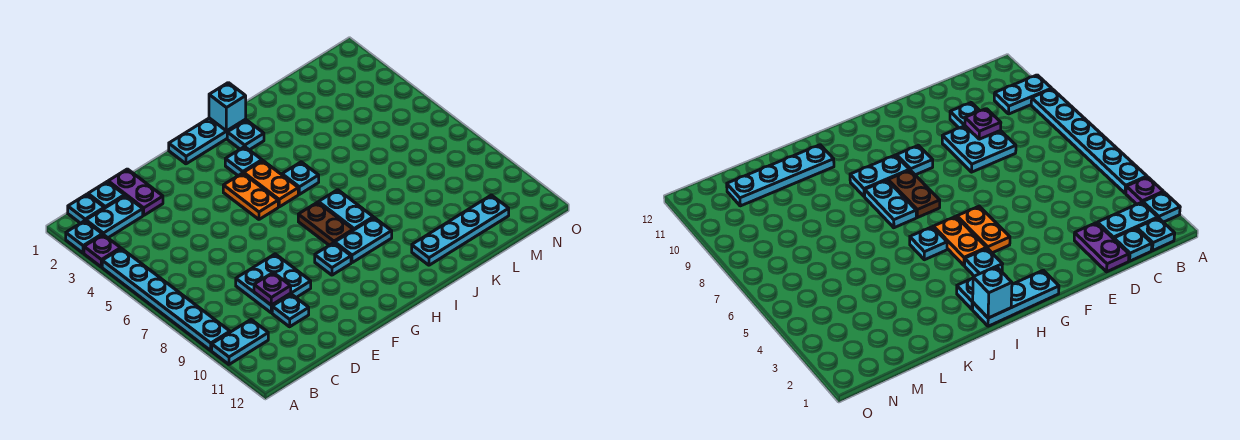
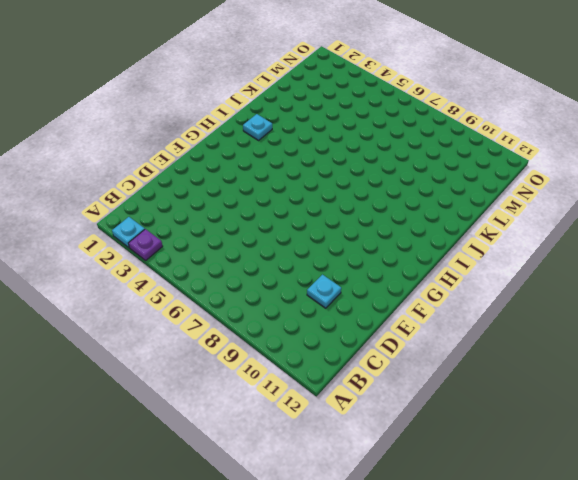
none -> cyan 1x6 plate [102,249,230,350]
none -> cyan 1x2 plate [212,320,268,364]
none -> cyan 1x1 plate [68,194,104,223]

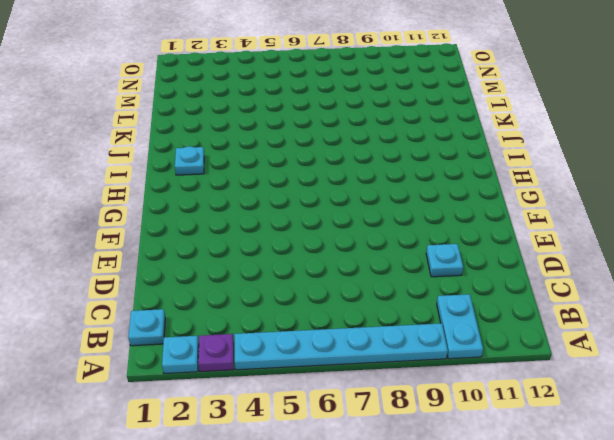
none -> cyan 1x2 plate [86,196,143,238]
none -> cyan 1x1 plate [88,182,125,208]
none -> purple 1x2 plate [108,169,163,215]

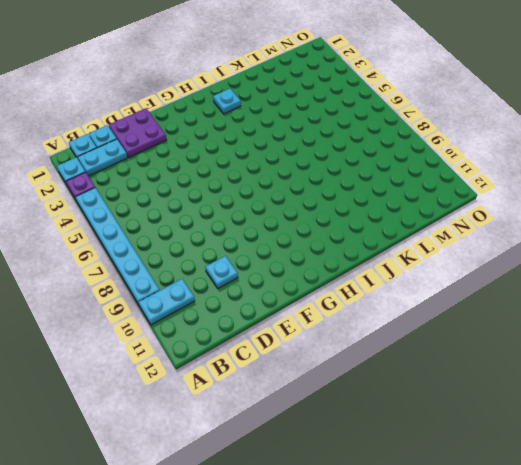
purple 2x2 plate [109,108,167,157] -> purple 1x2 plate [108,169,163,215]
none -> cyan 2x2 plate [236,254,311,313]
none -> cyan 1x3 plate [169,118,246,164]
none -> orange 1x2 plate [223,173,278,219]

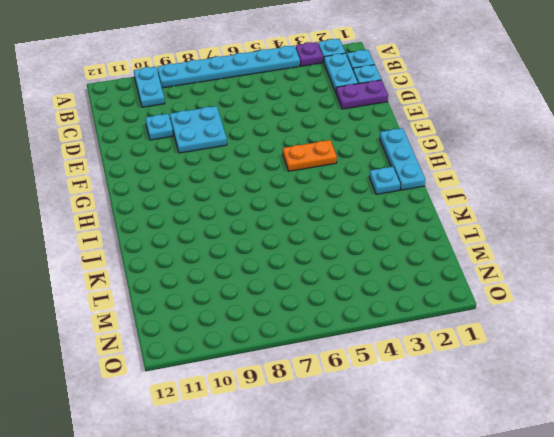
none -> cyan 1x1 plate [315,243,351,275]
none -> cyan 1x1 plate [225,147,262,176]
none -> orange 1x2 plate [244,161,298,207]

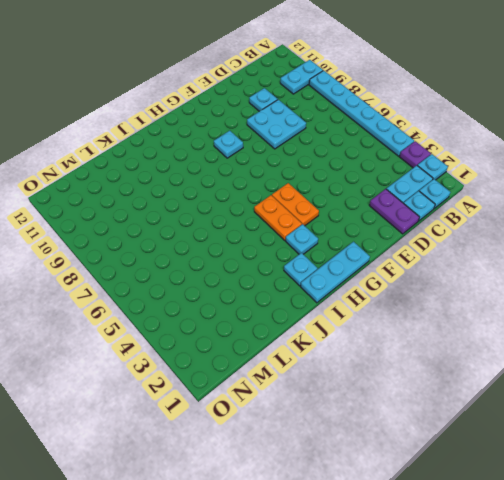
none -> brown 1x2 plate [298,202,353,245]
none -> cyan 1x2 plate [335,218,392,263]
none -> cyan 1x1 plate [282,162,319,194]

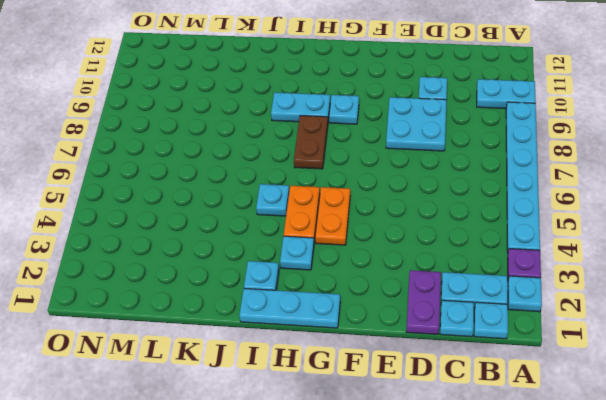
none -> cyan 1x2 plate [319,190,373,230]
none -> cyan 1x4 plate [412,195,509,265]
none -> purple 1x1 plate [254,273,291,305]

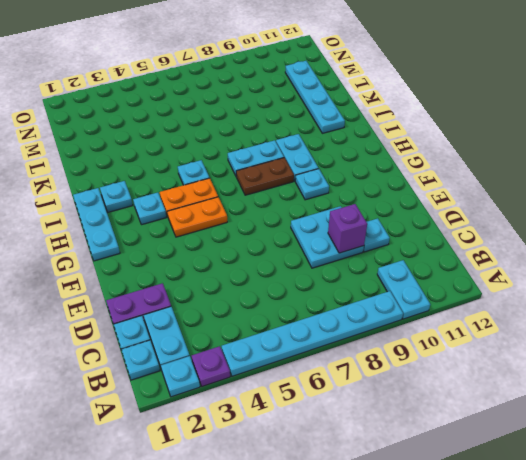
purple 1x1 brick [328,204,367,253] -> purple 1x1 plate [254,273,291,305]
none -> cyan 1x1 brick [209,83,246,131]

